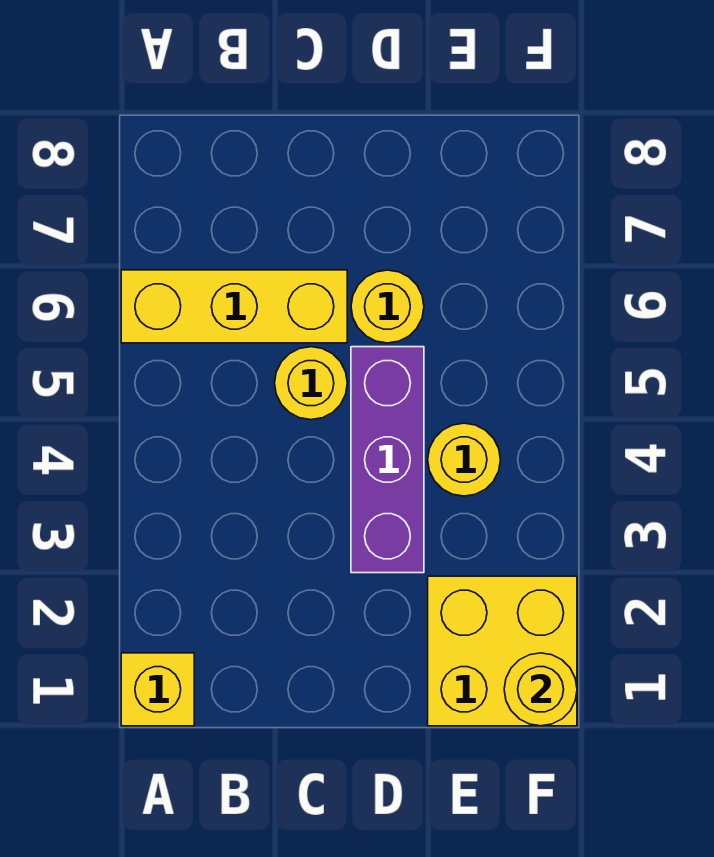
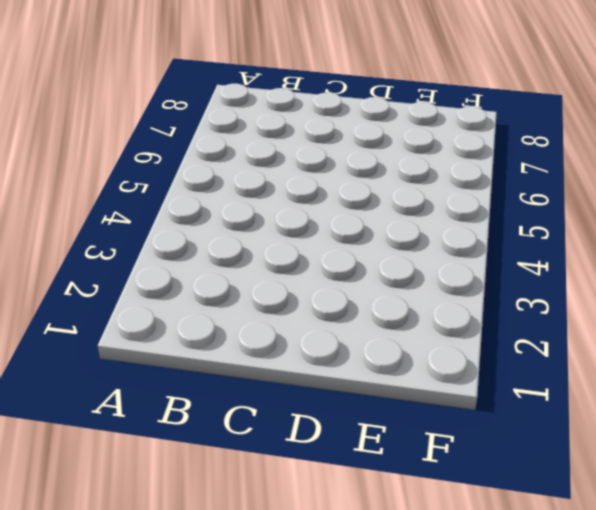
none -> yellow 1x1 brick [121,653,194,726]
none -> yellow 1x3 brick [121,270,347,343]

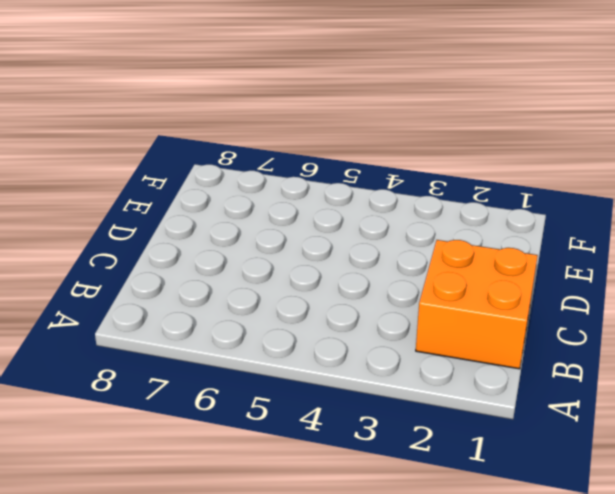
orange 2x2 brick [416,240,538,369] -> none
none -> yellow 1x1 brick [121,653,194,726]
none -> yellow 1x3 brick [121,270,347,343]

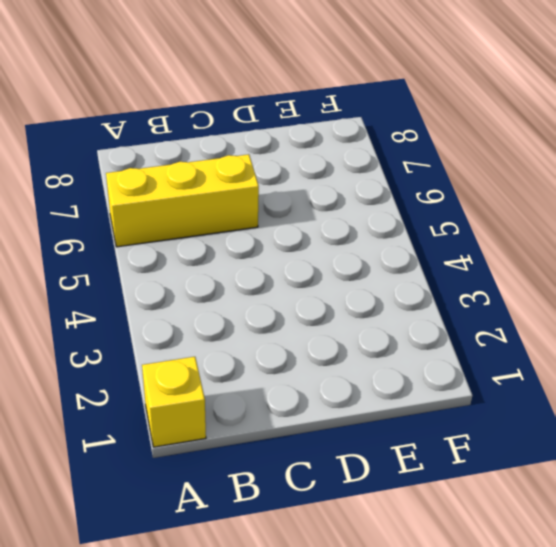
none -> yellow 1x1 round brick [275,347,347,420]
none -> purple 1x3 brick [351,347,424,573]

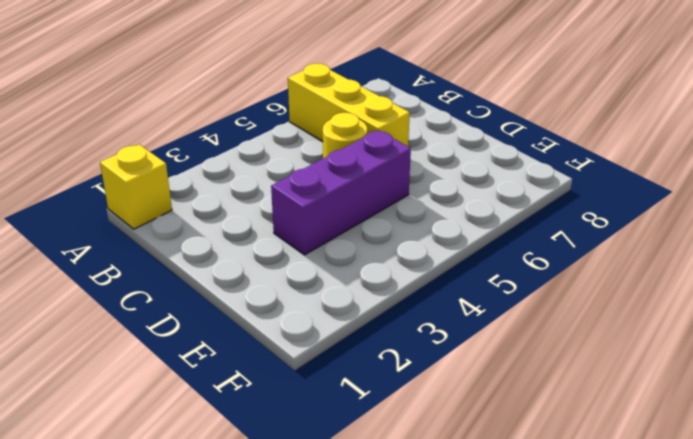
none -> yellow 1x1 round brick [351,270,424,343]
none -> yellow 2x2 brick [428,576,577,726]

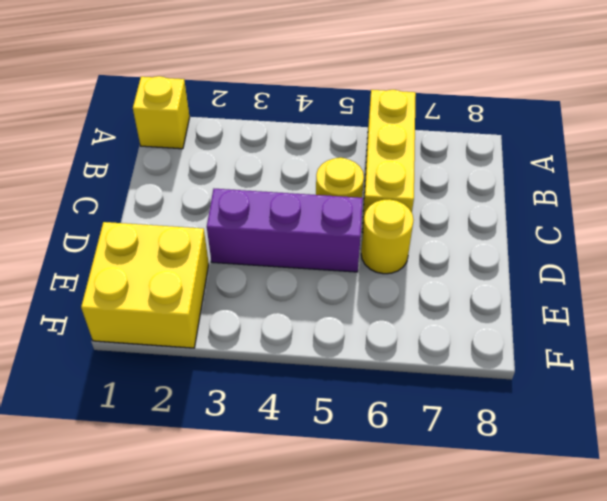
none -> yellow 1x1 round brick [428,423,501,496]
none -> yellow 1x1 round brick [504,653,577,726]

